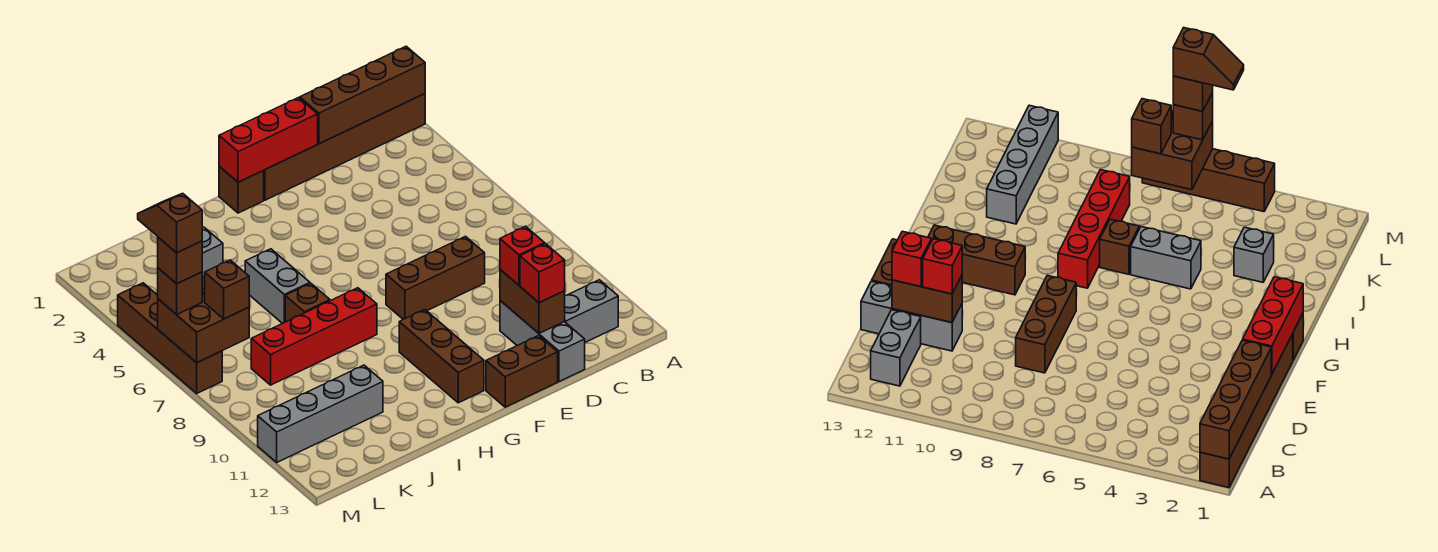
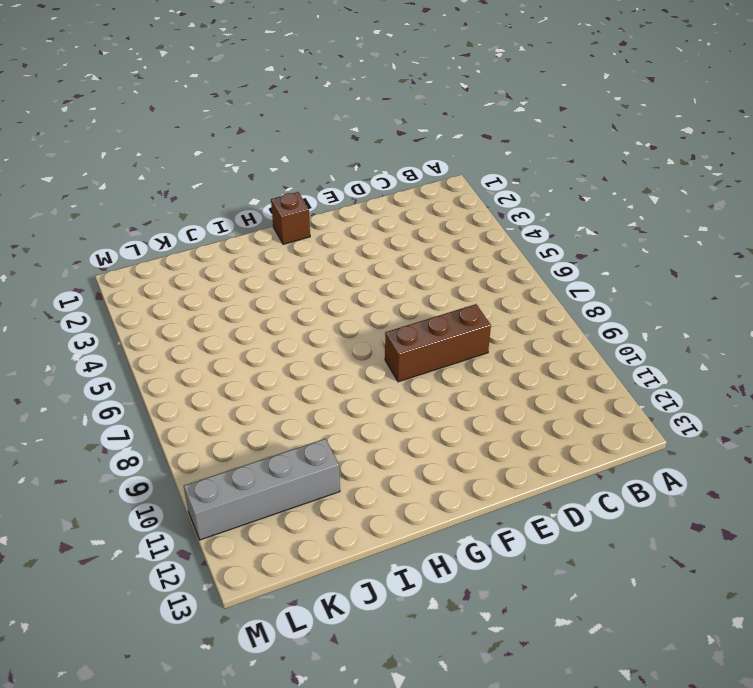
none -> brown 1x6 brick [263,94,425,200]
none -> grey 1x2 brick [565,280,618,342]
none -> grey 1x3 brick [500,301,585,382]

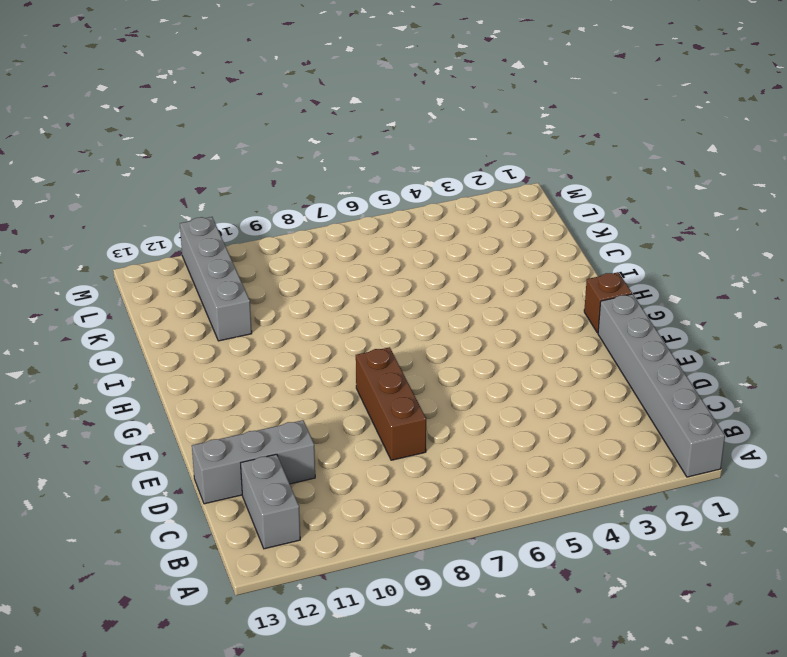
grey 1x6 brick [598,294,725,477] -> brown 1x6 brick [263,94,425,200]
none -> brown 1x2 brick [486,336,558,407]
none -> brown 1x3 brick [399,309,484,403]
none -> red 1x4 brick [251,288,377,385]

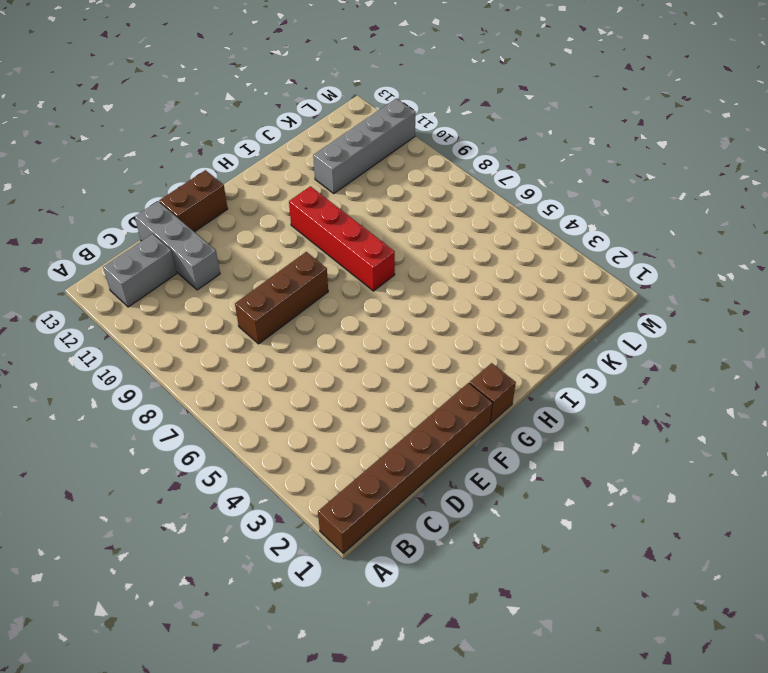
red 1x4 brick [289,186,395,291] -> red 1x4 brick turned to [251,288,377,385]
none -> brown 1x3 brick [399,309,484,403]
none -> grey 1x2 brick [245,249,310,324]
none -> brown 1x1 brick [285,283,330,322]

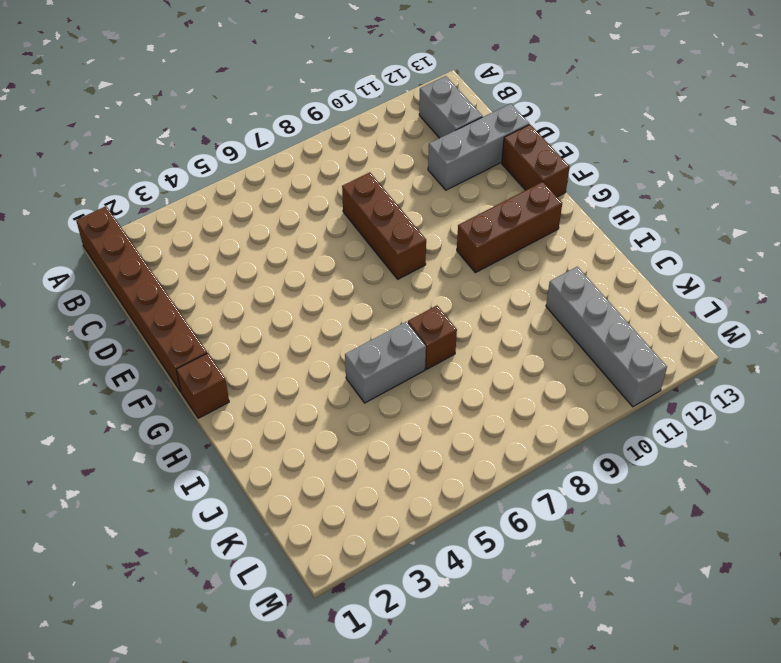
none -> red 1x4 brick [251,288,377,385]
none -> grey 1x1 brick [202,227,223,277]
none -> brown 1x4 brick [118,283,222,393]

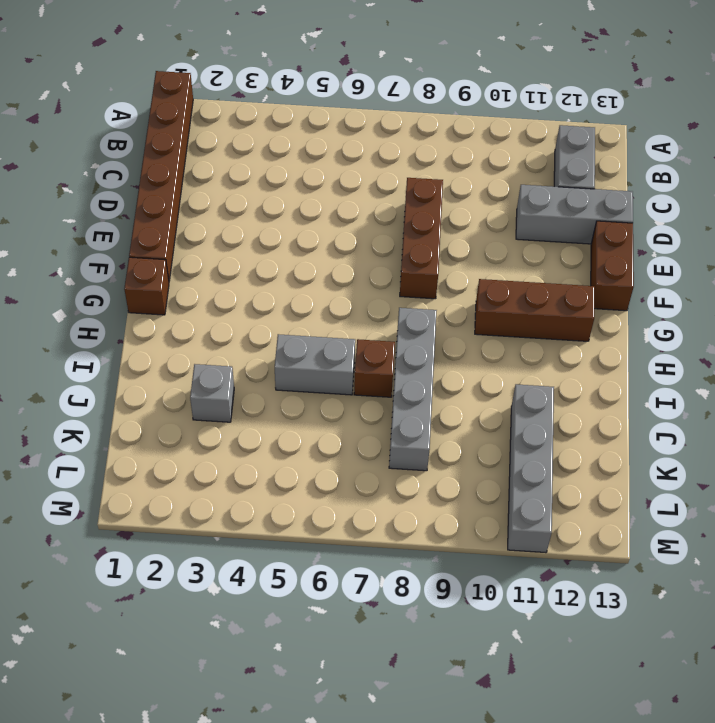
grey 1x4 brick [389,308,437,471] -> red 1x4 brick [251,288,377,385]
none -> brown 1x4 brick [118,283,222,393]
none -> brown 1x4 brick [300,46,425,144]
none -> brown 1x2 brick [500,270,565,333]

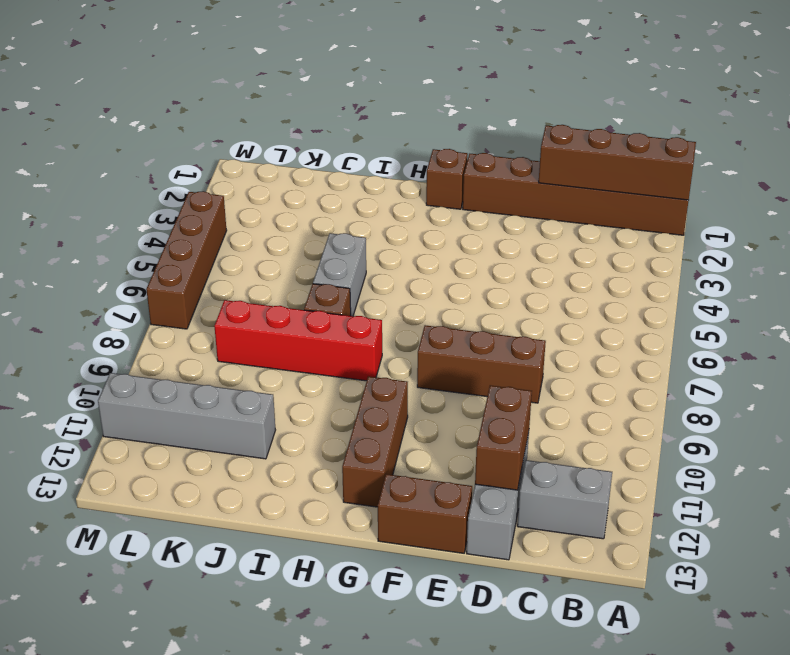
none -> grey 1x1 brick [202,227,223,277]
none -> red 1x3 brick [219,98,318,182]
none -> brown 2x2 brick [158,276,249,363]

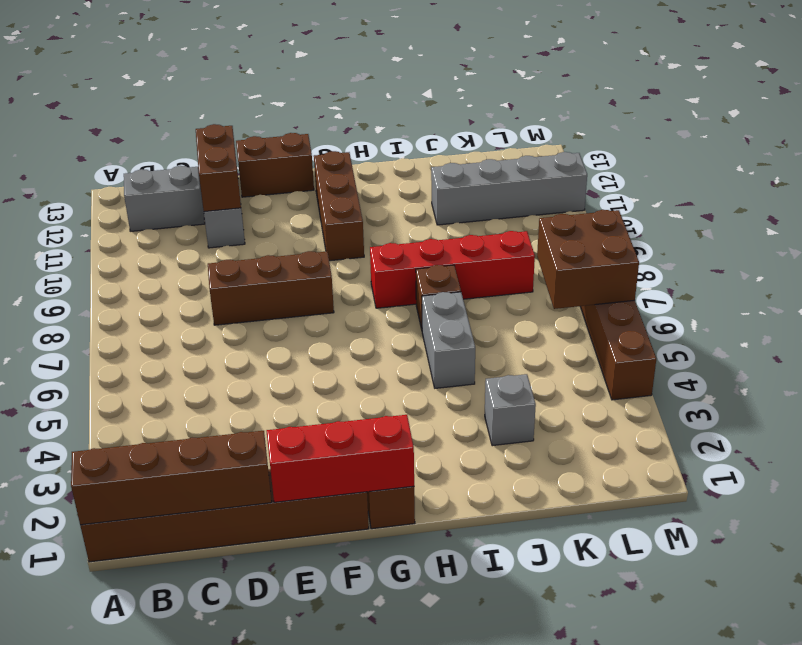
none -> red 1x1 brick [500,226,545,285]
none -> red 1x1 brick [520,244,565,303]
none -> brown 1x1 brick [205,260,249,319]

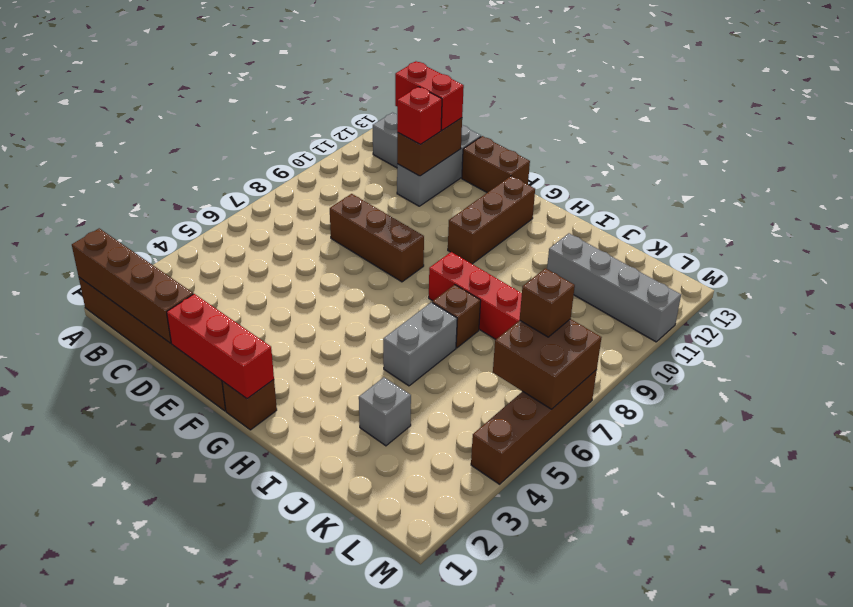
red 1x2 brick [395,61,464,130] -> red 1x1 brick [520,244,565,303]
none -> brown 1x1 brick [158,268,202,315]
none -> brown 1x1 brick [158,237,202,284]
none -> brown 1x2 slope [138,193,202,253]

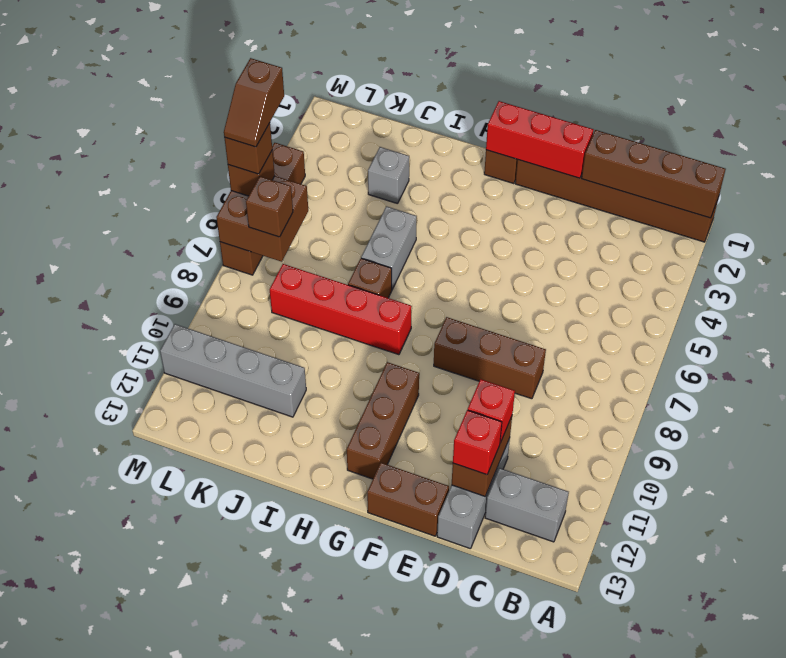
brown 1x2 slope [224,58,284,147] -> brown 1x2 slope turned to [138,193,202,253]

